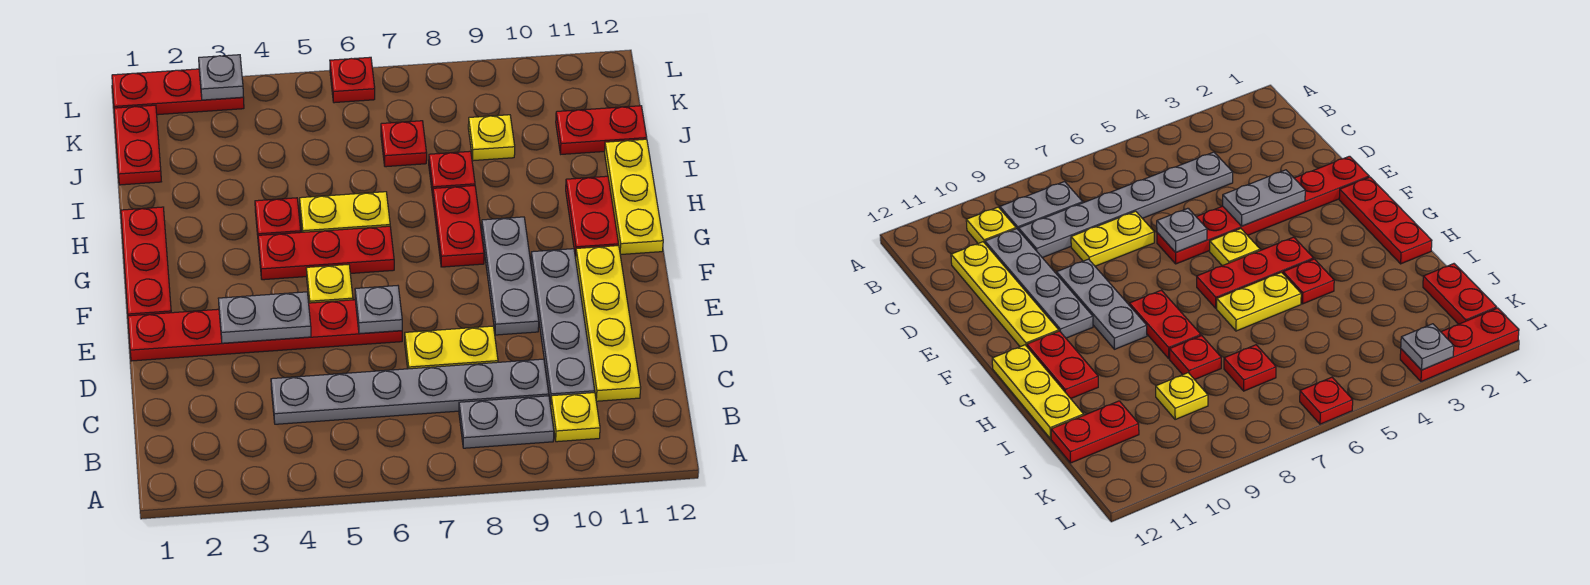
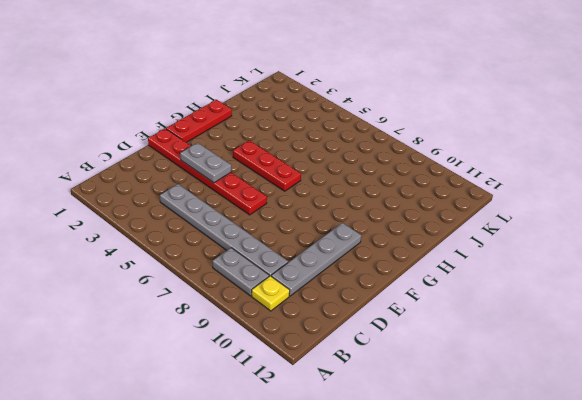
none -> yellow 1x4 plate [575,245,641,401]
none -> yellow 1x2 plate [405,326,498,369]
none -> grey 1x3 plate [482,217,539,335]

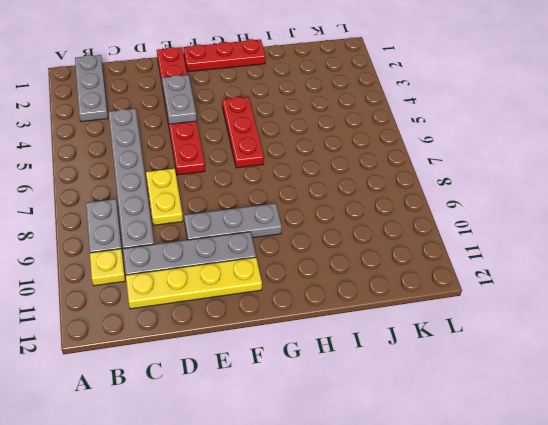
grey 1x3 plate [75,55,108,122] -> none
none -> yellow 1x1 plate [306,264,353,303]
none -> red 1x2 plate [433,186,484,267]
none -> red 1x2 plate [566,176,619,257]

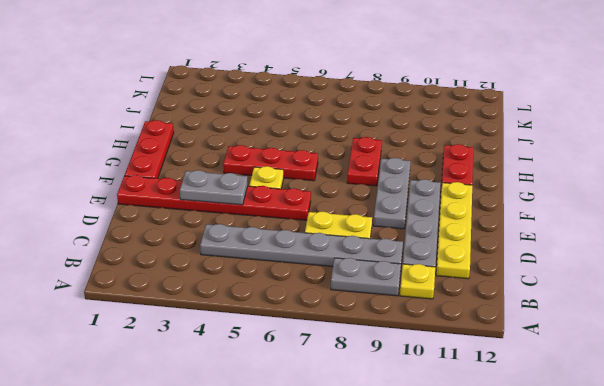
none -> yellow 1x3 plate [605,139,663,255]
none -> red 1x1 plate [255,198,301,235]
none -> yellow 1x2 plate [300,192,390,232]

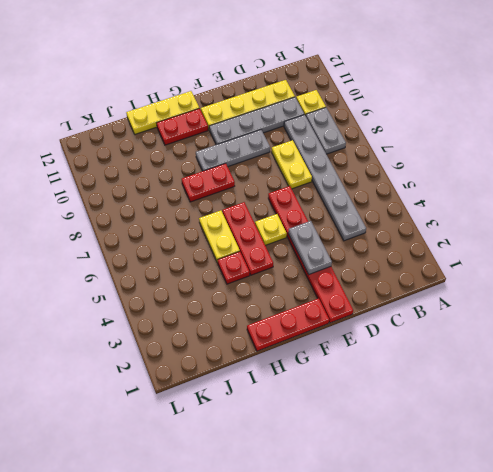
none -> red 1x1 plate [429,151,475,195]
none -> red 1x2 plate [114,105,161,185]
none -> red 1x1 plate [381,121,427,167]

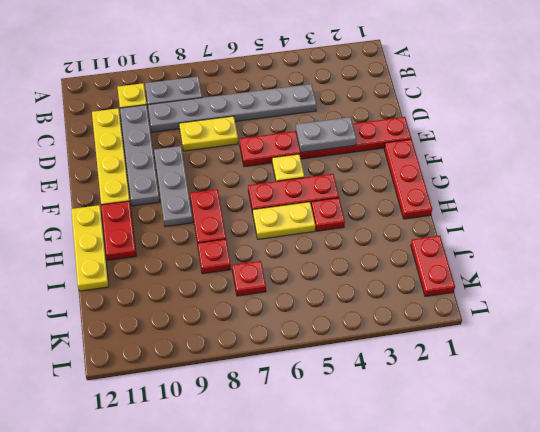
none -> yellow 1x1 plate [468,115,515,161]
none -> red 1x2 plate [556,106,647,154]
none -> red 1x3 plate [112,69,244,115]

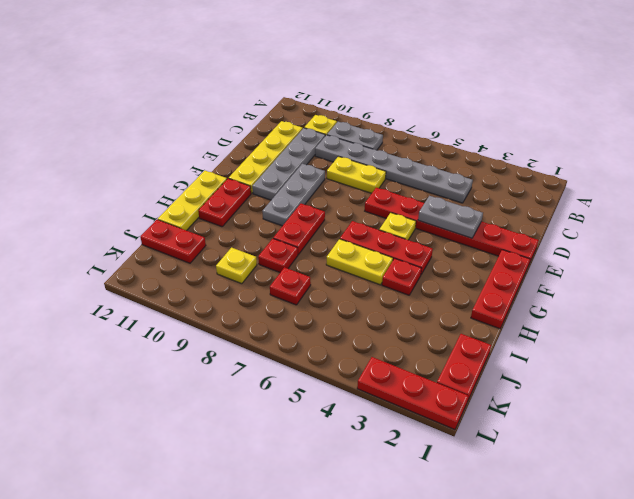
none -> red 1x1 plate [330,57,375,103]
none -> grey 1x1 plate [355,286,402,334]
none -> grey 1x1 plate [199,55,243,100]

